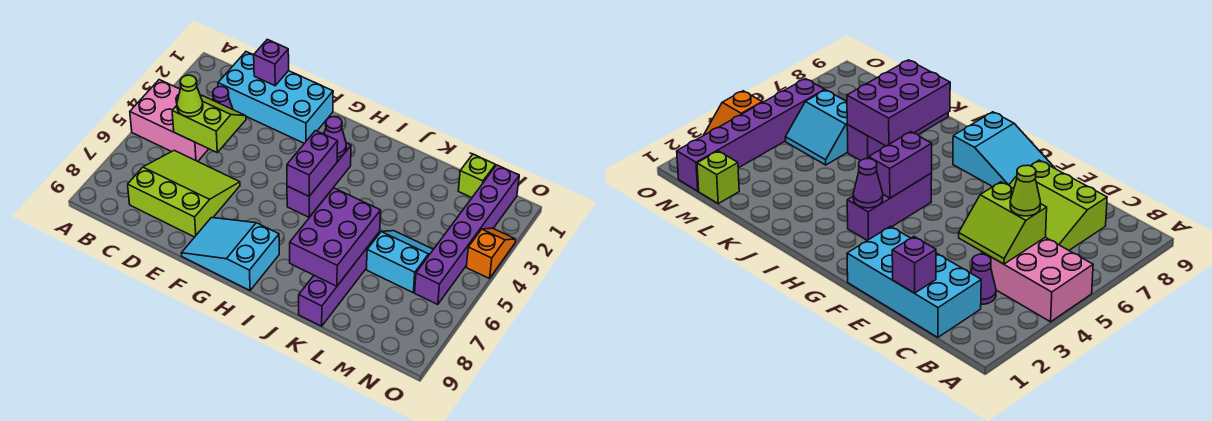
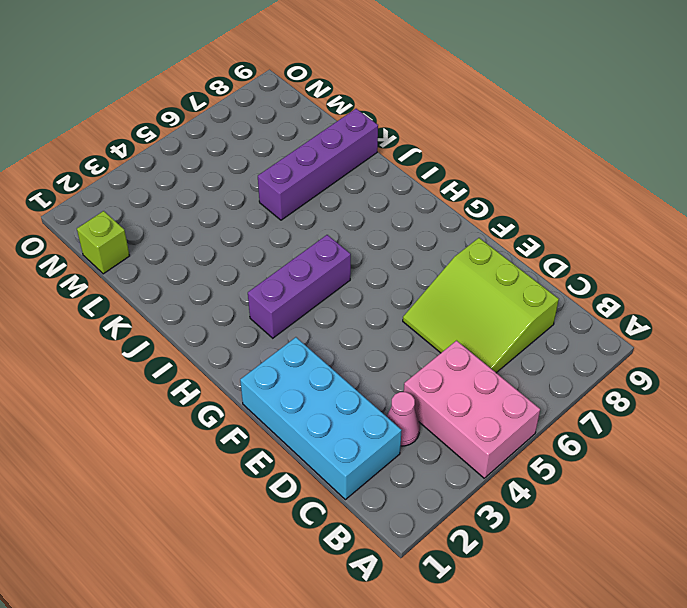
pink 1x1 cone [387,392,420,446] -> purple 1x1 cone [213,86,233,110]
none -> cyan 2x3 slope [181,218,279,290]
none -> cyan 2x2 slope [366,231,433,292]
none -> purple 1x6 brick [415,165,519,305]

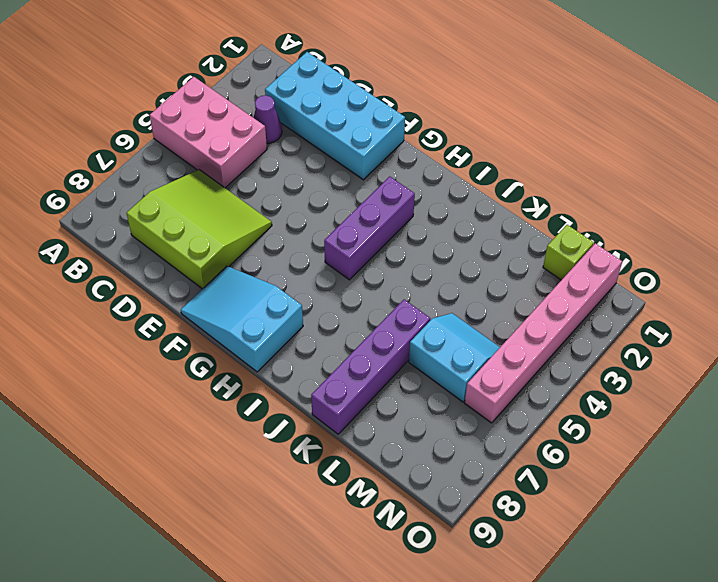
pink 1x6 brick [465,243,622,423] -> purple 1x6 brick [415,165,519,305]
none -> orange 1x2 slope [466,228,516,279]
none -> lime 2x2 slope [172,95,246,152]
none -> purple 1x1 brick [254,39,289,86]

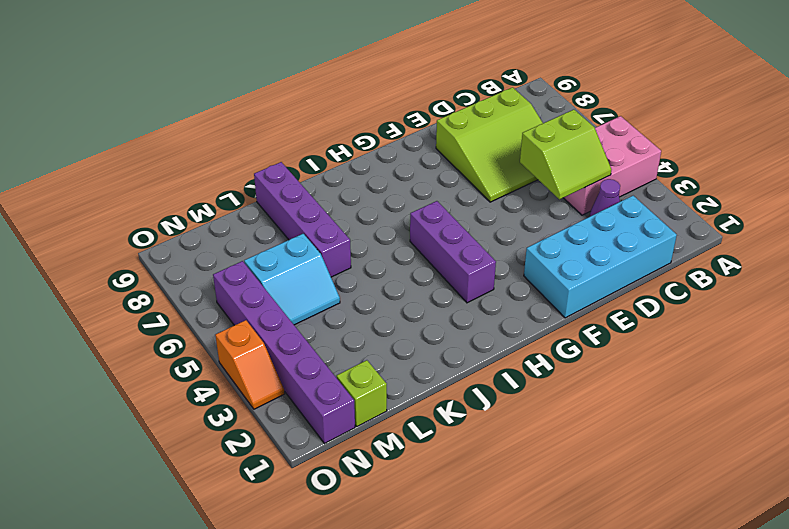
none -> cyan 2x3 slope [181,218,279,290]
none -> purple 1x1 brick [254,39,289,86]
none -> purple 1x1 cone [324,117,346,157]

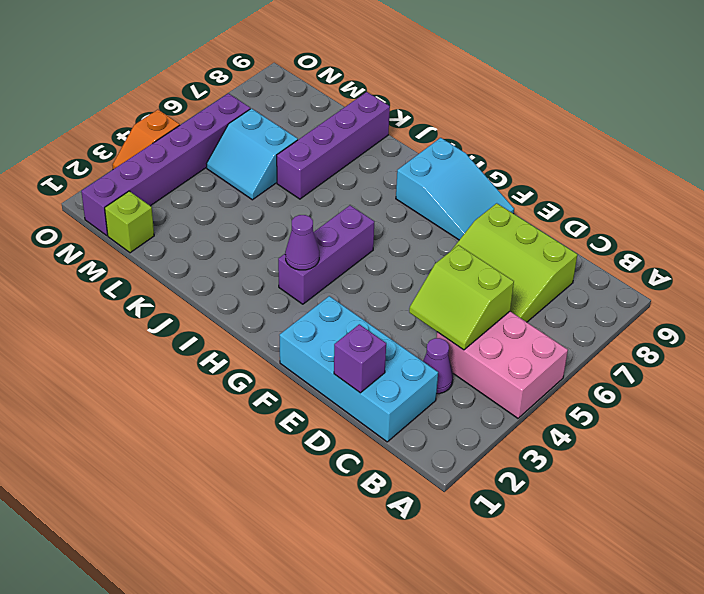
none -> purple 1x2 brick [287,131,338,196]
none -> purple 2x3 brick [290,188,381,286]
none -> lime 1x1 cone [177,75,203,117]

